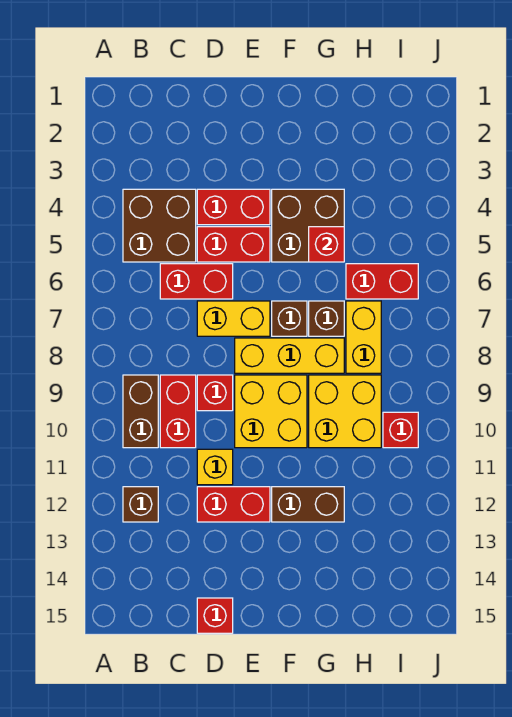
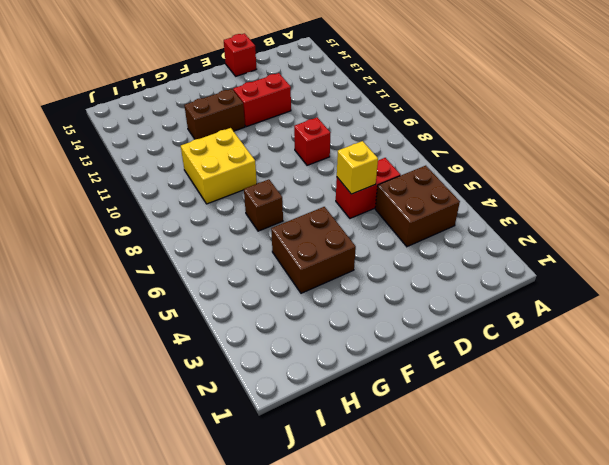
yellow 1x1 brick [337,141,378,194] -> yellow 1x1 brick moved to [197,449,233,485]
none -> brown 1x2 brick [123,375,158,448]
none -> brown 1x1 brick [123,487,158,522]
none -> red 1x2 brick [160,375,196,448]

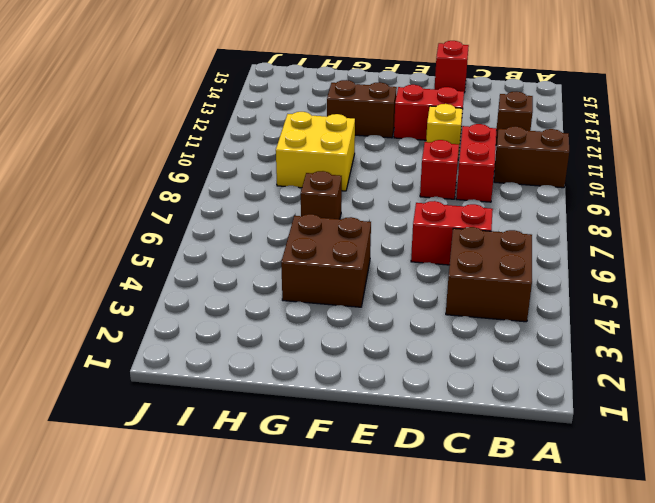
brown 1x2 brick [494,126,569,188] -> brown 1x2 brick turned to [123,375,158,448]
none -> red 1x2 brick [197,189,270,225]
none -> red 1x2 brick [197,227,270,262]
none -> yellow 1x2 brick [197,301,270,336]

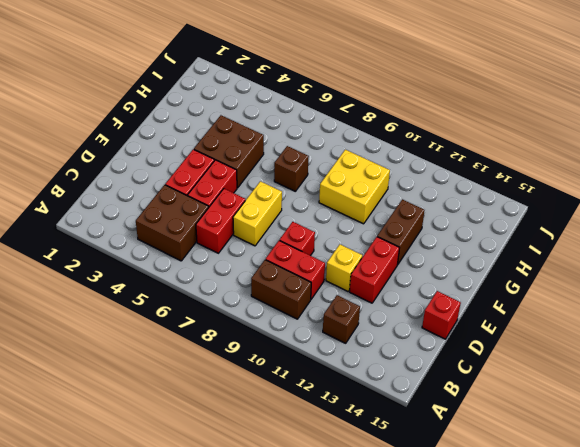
none -> yellow 1x3 brick [235,338,344,373]
none -> yellow 2x2 brick [235,375,307,448]
none -> brown 1x1 brick [272,301,307,336]

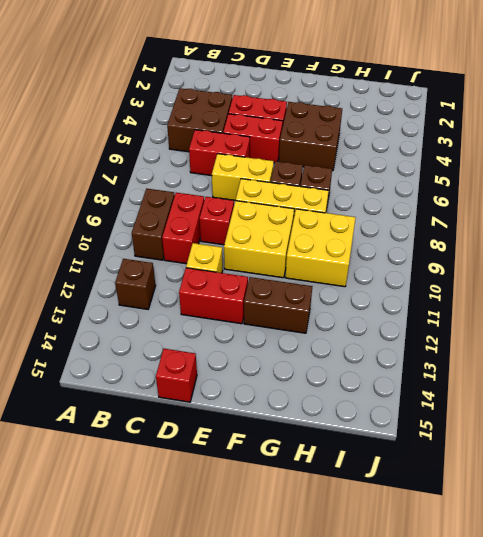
none -> red 1x2 brick [346,264,418,299]
none -> yellow 1x2 brick [346,301,381,373]
none -> red 1x1 brick [383,412,418,448]

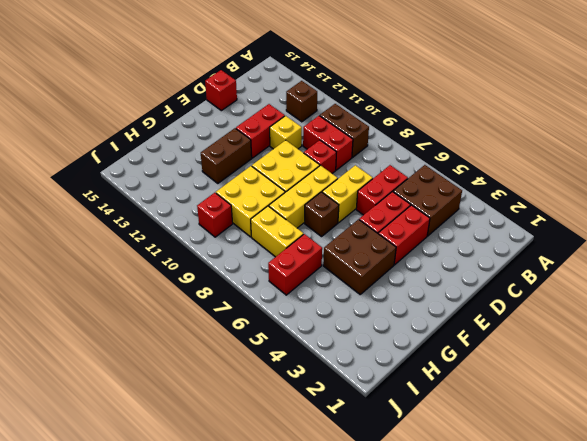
none -> brown 1x1 brick [309,301,344,336]
none -> red 1x1 brick [309,227,344,262]

